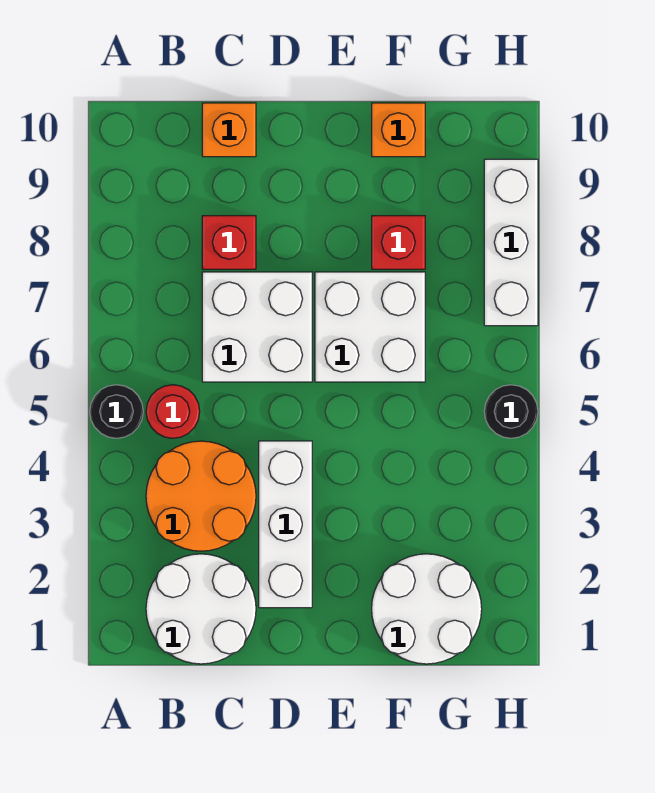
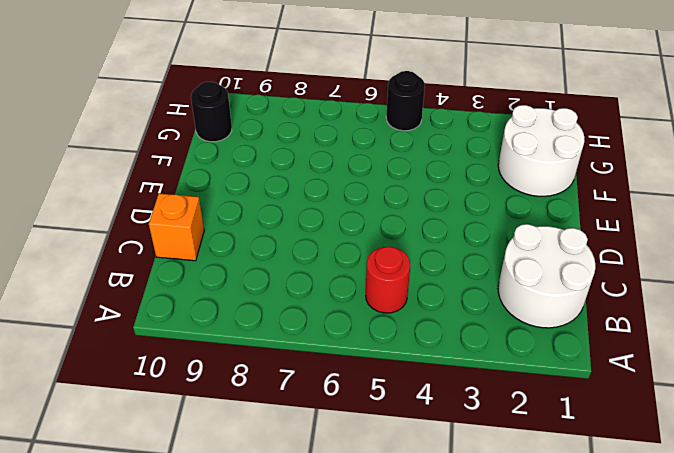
black 1x1 round brick [191,82,232,142] -> black 1x1 round brick moved to [90,385,143,438]
none -> orange 2x2 round brick [146,441,256,551]
none -> white 2x2 brick [202,272,312,382]
none -> red 1x1 brick [202,216,256,269]

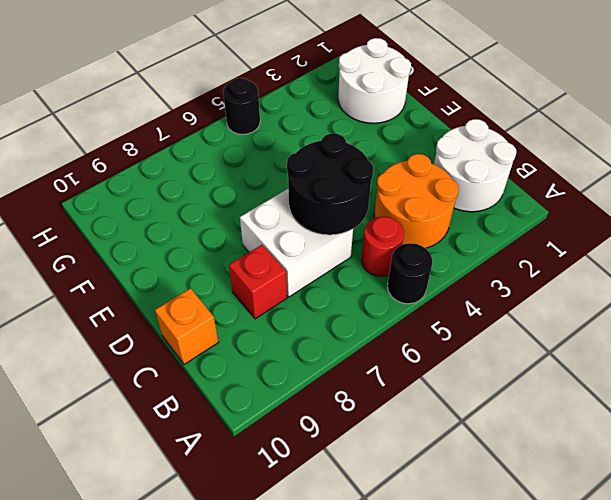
black 2x2 round brick [287,133,373,235] -> none
none -> white 1x3 brick [259,441,312,608]
none -> white 2x2 brick [315,272,425,382]
none -> red 1x1 brick [372,216,425,269]

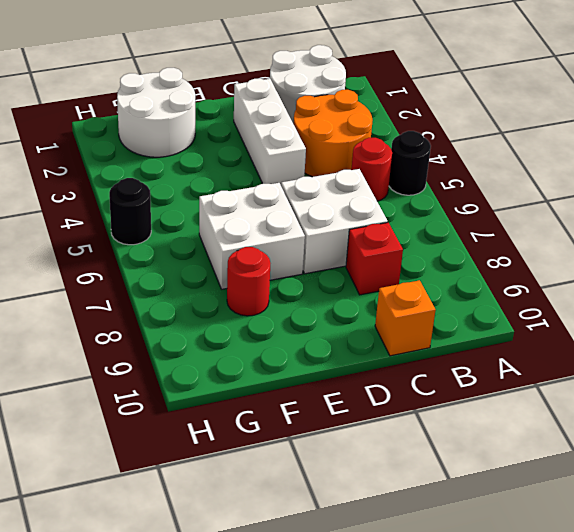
red 1x1 round brick [227,247,270,316] -> red 1x1 brick [372,216,425,269]
none -> orange 1x1 brick [372,103,425,157]
none -> white 1x3 brick [484,159,538,326]

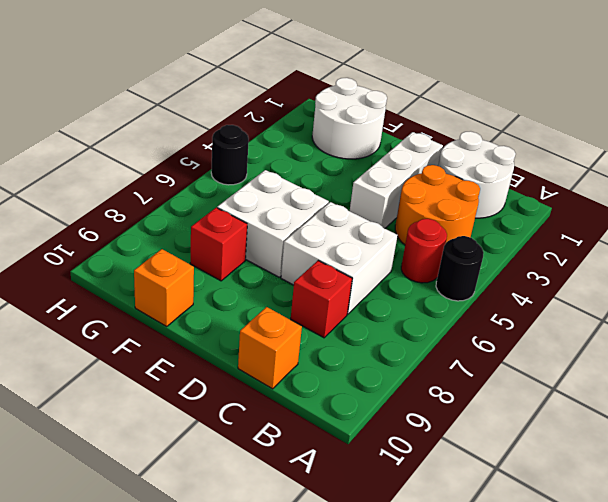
none -> white 1x3 brick [484,159,538,326]

